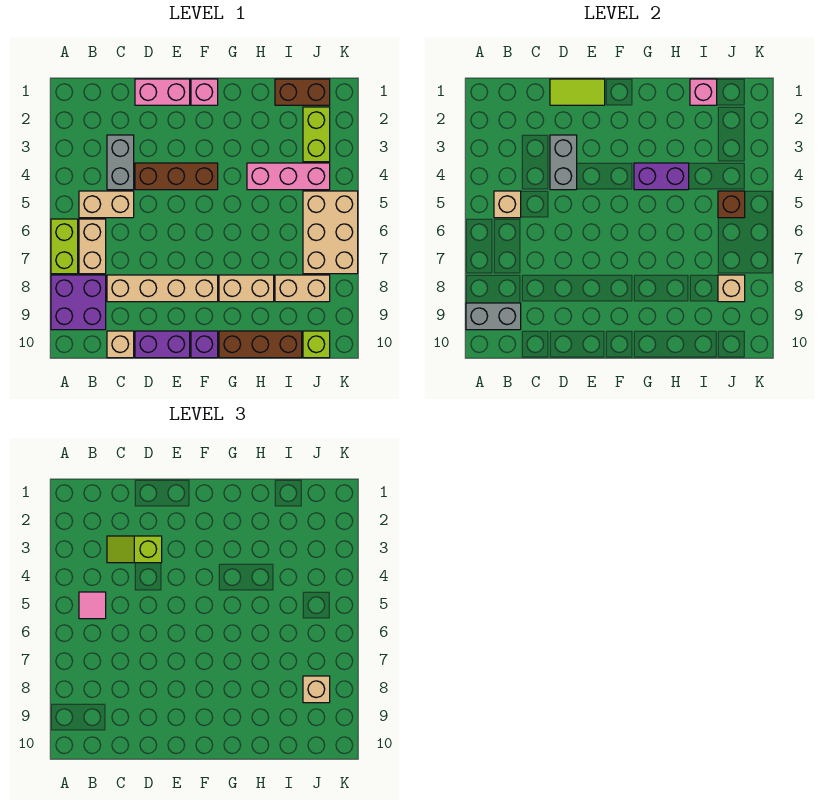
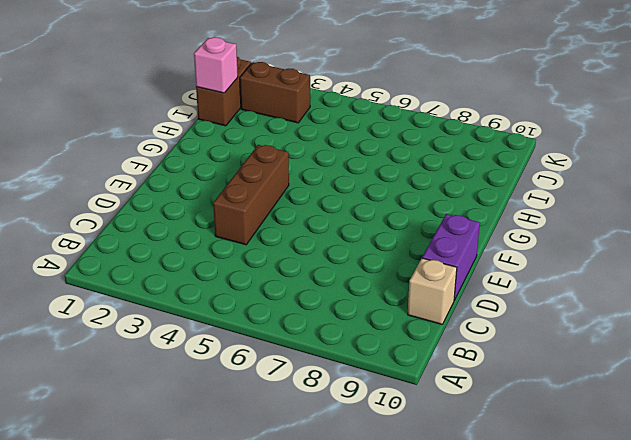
brown 1x2 brick [240,62,310,123] -> lime 1x2 brick [303,107,330,162]
none -> lime 1x2 brick [51,219,78,274]
none -> purple 2x2 brick [51,275,106,330]
none -> tan 1x2 brick [79,191,134,218]
none -> tan 1x2 brick [79,219,106,274]

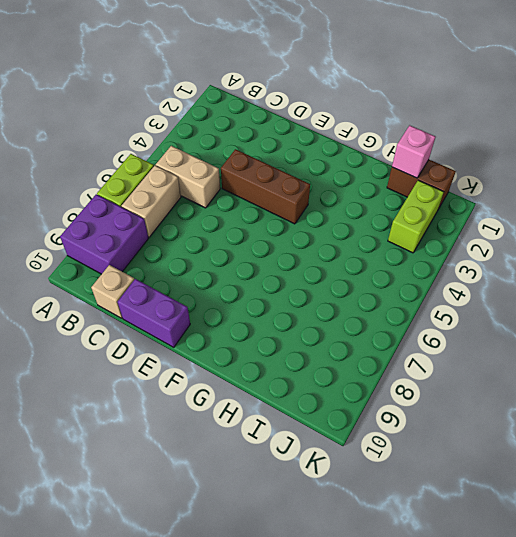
none -> grey 1x2 brick [107,135,134,190]
none -> tan 1x4 brick [107,275,218,302]
none -> pink 1x2 brick [135,79,190,105]
none -> pink 1x1 brick [191,79,218,105]

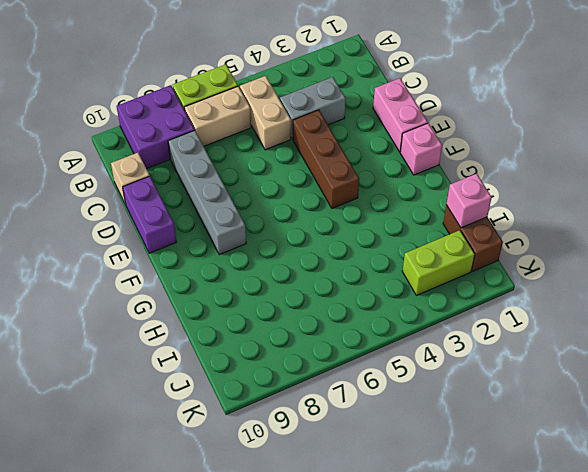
grey 1x4 brick [168,131,246,255] -> tan 1x4 brick [107,275,218,302]
none -> purple 1x1 brick [191,331,218,358]
none -> tan 1x2 brick [219,275,274,302]
none -> brown 1x3 brick [219,331,302,358]
none -> pink 1x3 brick [247,163,330,190]

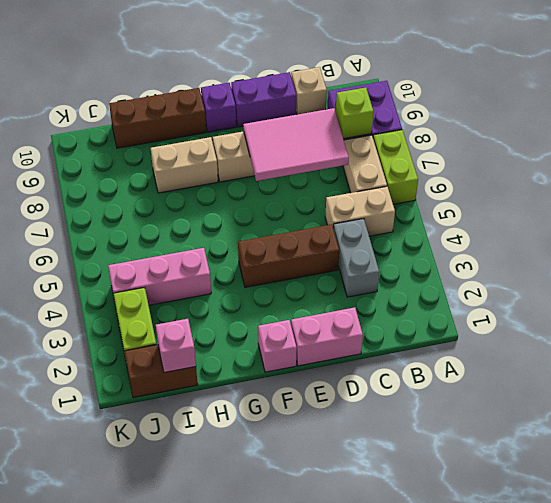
lime 1x1 brick [336,88,373,139] -> lime 1x1 brick moved to [303,331,330,358]
pink 2x3 tile [243,108,349,181] -> none
none -> tan 1x2 brick [275,275,330,302]
none -> tan 2x3 brick [303,191,358,274]
none -> grey 1x2 brick [466,303,521,330]
none -> tan 1x1 brick [494,191,521,218]

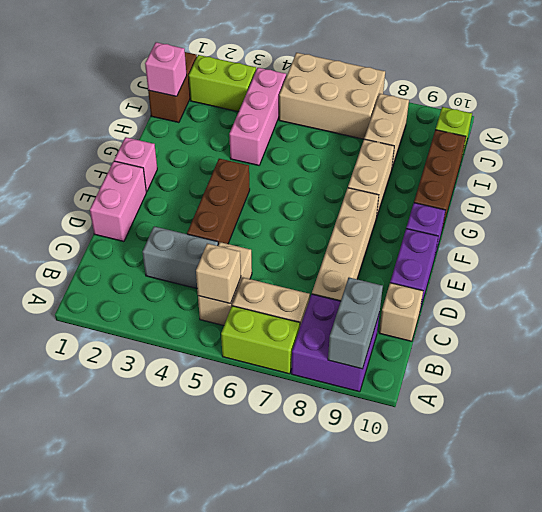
none -> lime 1x2 tile [550,79,605,105]
none -> grey 1x2 brick [550,135,577,190]
none -> purple 1x2 brick [634,163,689,190]
none -> brown 1x1 brick [718,191,745,218]

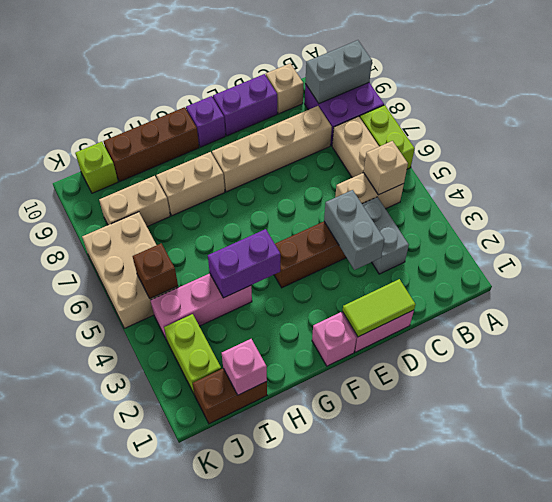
none -> tan 1x1 brick [718,275,745,302]
none -> pink 1x1 tile [79,592,106,619]
none -> lime 1x2 slope [107,536,162,563]
none -> tan 1x1 brick [303,676,330,703]

